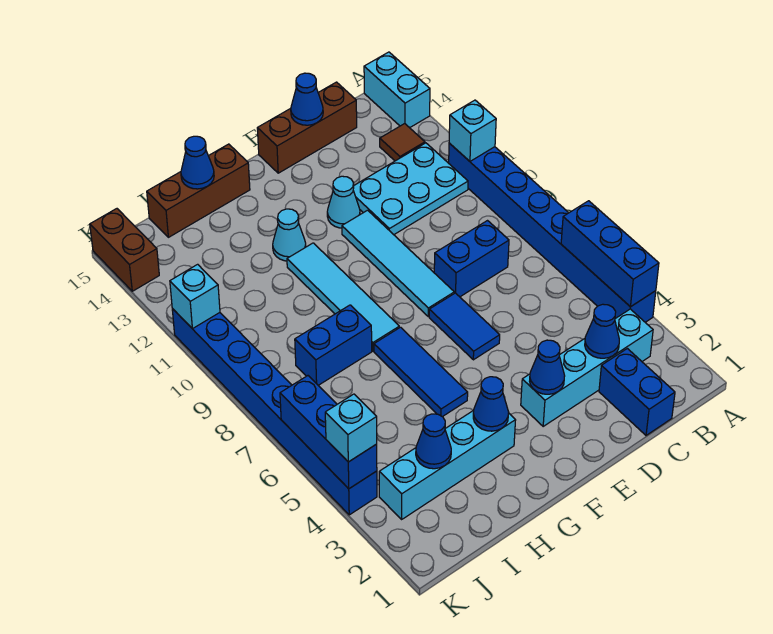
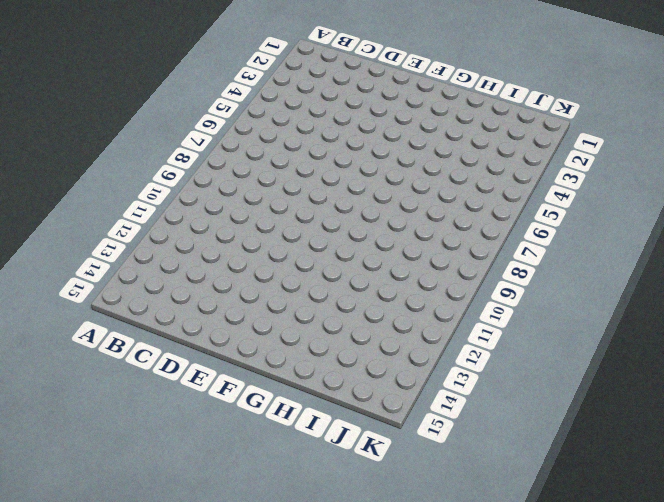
none -> blue 1x8 brick [449,143,656,322]
none -> cyan 1x2 brick [364,52,430,128]
none -> cyan 1x4 brick [521,309,653,426]
none -> cyan 2x3 plate [353,143,468,235]

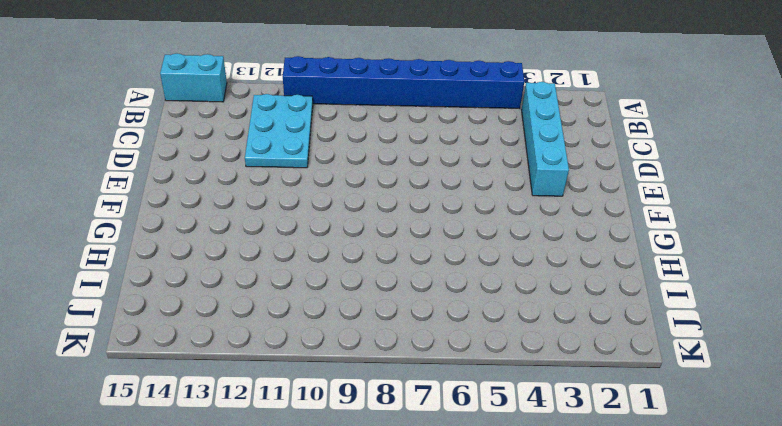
none -> brown 1x1 tile [380,124,425,161]
none -> blue 1x2 brick [599,349,675,435]
none -> blue 1x2 brick [434,221,509,297]
none -> brown 1x3 brick [257,82,357,173]

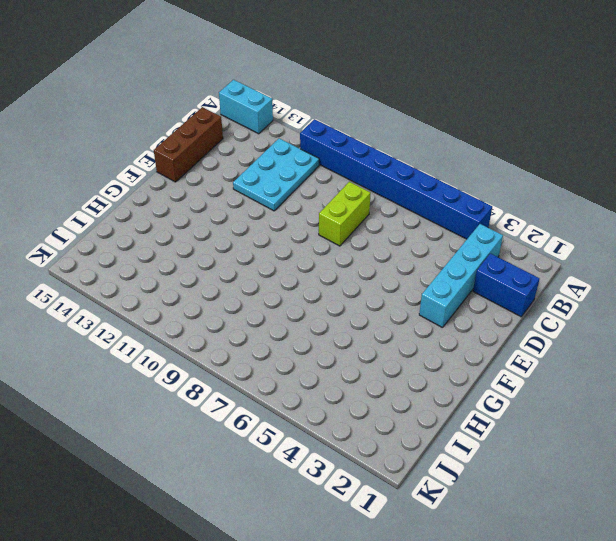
lime 1x2 brick [319,182,371,246] -> blue 1x2 brick [434,221,509,297]
none -> brown 1x1 tile [380,124,425,161]
none -> blue 1x2 tile [429,293,500,360]
none -> cyan 1x4 tile [342,210,454,316]
none -> cyan 1x1 cone [327,176,360,228]

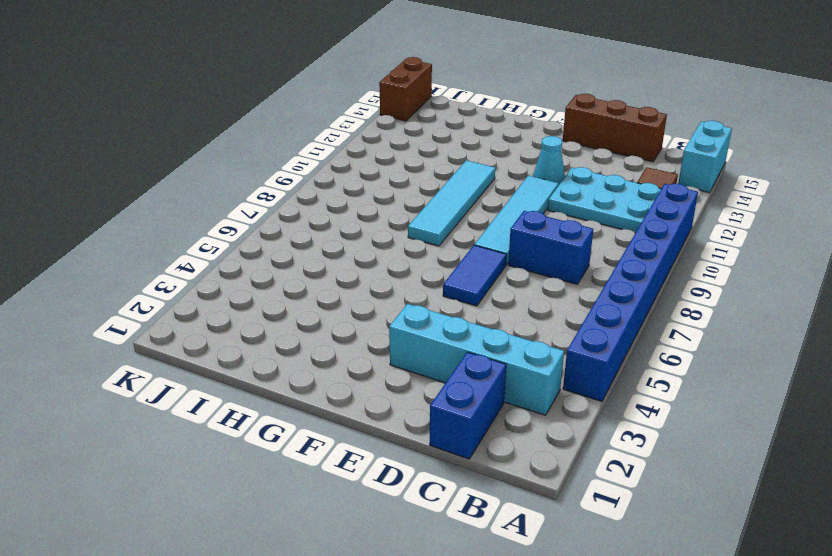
none -> cyan 1x4 brick [379,410,516,519]
none -> blue 1x3 tile [374,327,468,417]
none -> cyan 1x1 cone [273,209,306,261]
none -> brown 1x3 brick [147,144,250,237]

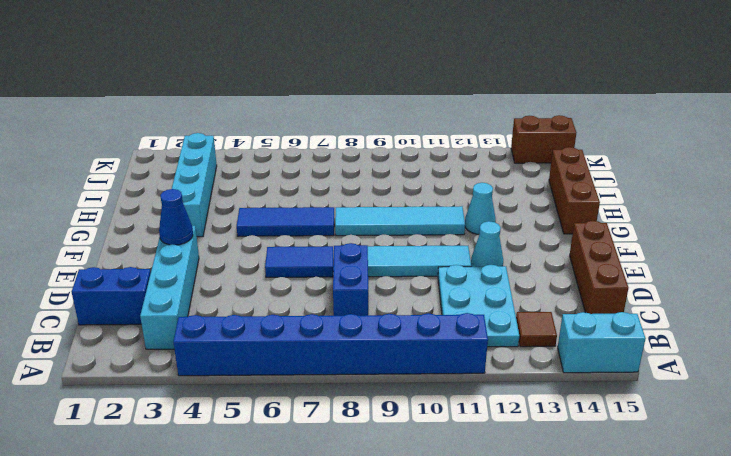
none -> blue 1x2 brick [295,305,372,385]
none -> blue 1x8 brick [172,309,377,515]
none -> blue 1x3 brick [561,201,659,307]
none -> cyan 1x1 brick [449,100,496,161]

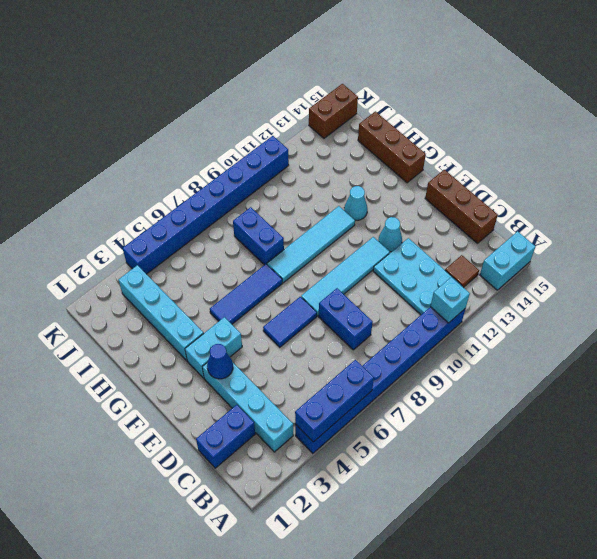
cyan 1x2 brick [185,317,242,378] -> none
none -> blue 1x1 cone [585,304,619,358]
none -> blue 1x1 cone [291,73,323,125]
none -> blue 1x1 cone [473,377,509,431]
none -> blue 1x1 cone [181,136,214,189]

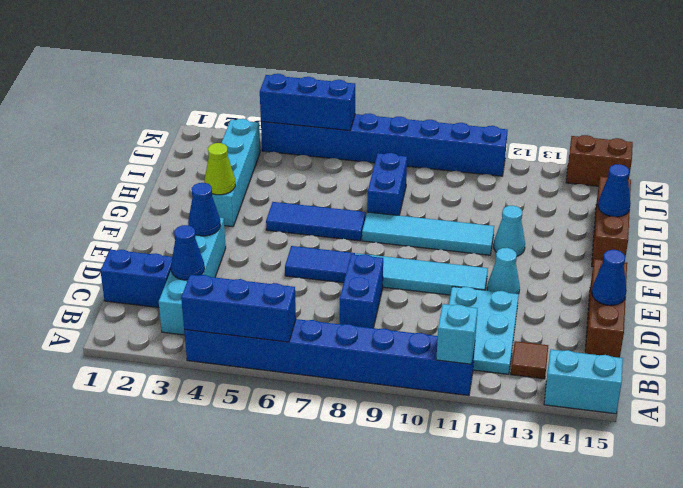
lime 1x1 cone [204,143,235,195] -> blue 1x1 cone [473,377,509,431]
none -> blue 1x1 cone [416,414,451,469]
none -> cyan 1x1 brick [170,264,220,329]
none -> cyan 1x1 brick [325,394,377,462]

